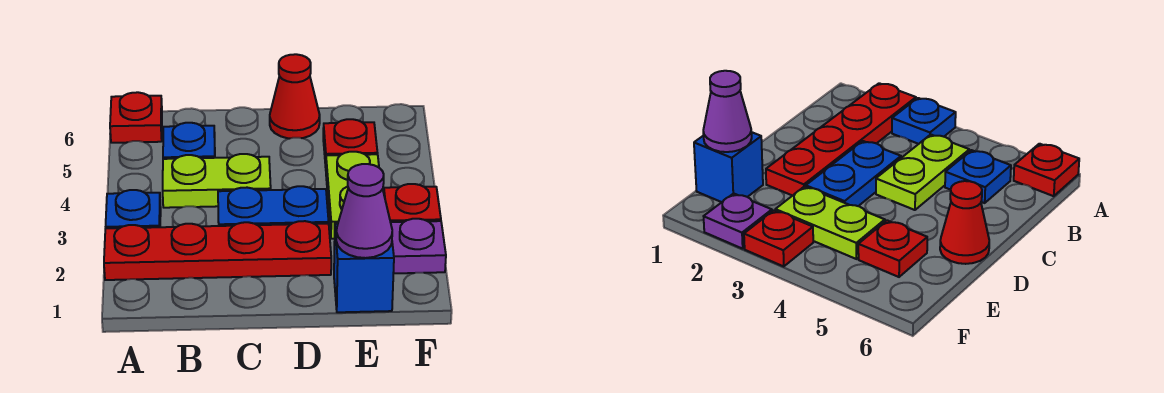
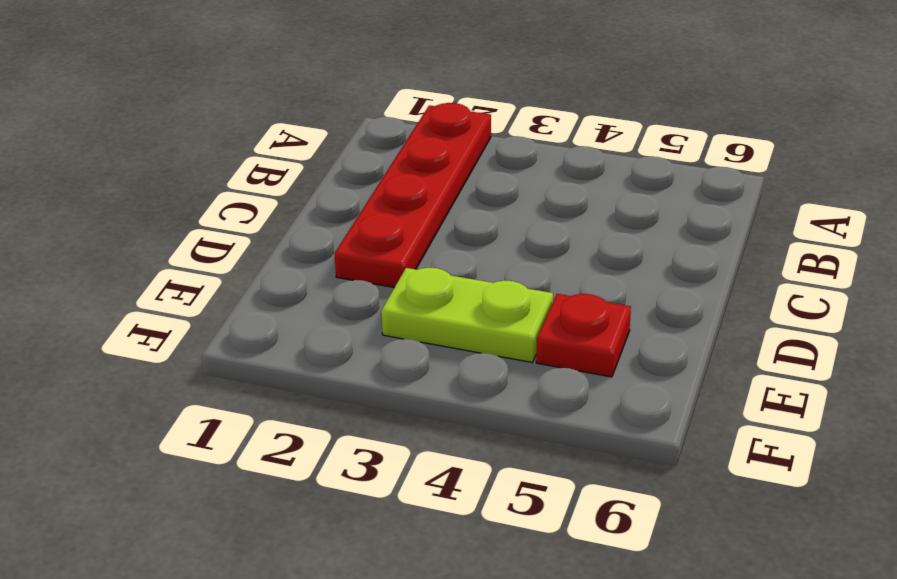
none -> blue 1x1 plate [106,190,161,228]
none -> red 1x1 plate [110,92,162,143]
none -> lime 1x2 plate [163,154,271,208]

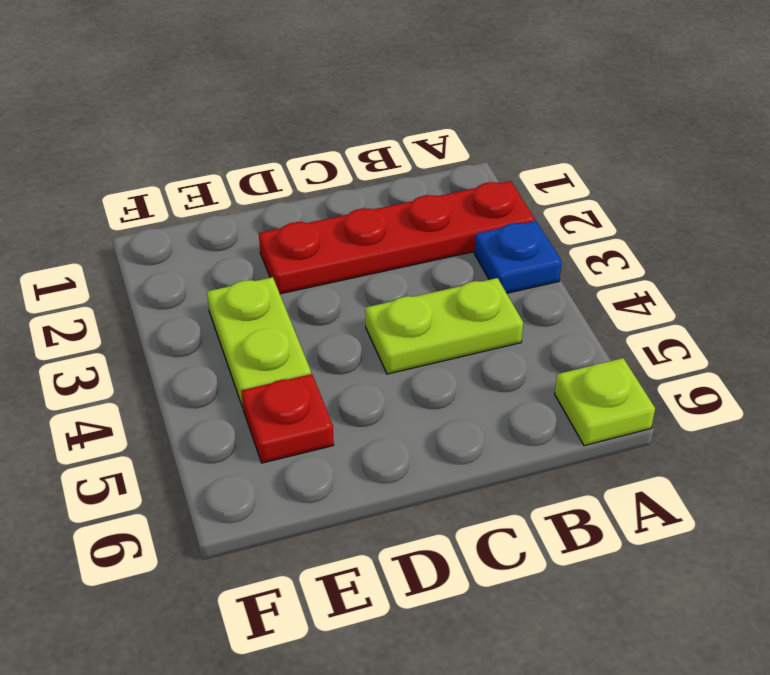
lime 1x1 plate [555,358,655,446] -> red 1x1 plate [110,92,162,143]
none -> blue 1x1 plate [163,123,215,159]
none -> blue 1x2 plate [218,186,329,226]
none -> red 1x1 cone [270,54,320,139]

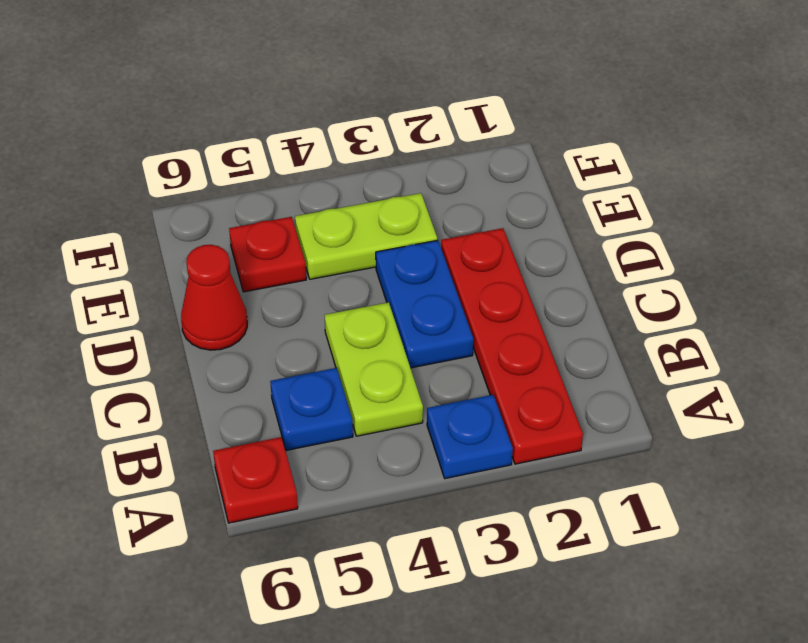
none -> blue 1x1 brick [334,224,394,312]
none -> purple 1x1 plate [391,219,446,273]
none -> red 1x1 plate [384,184,441,222]

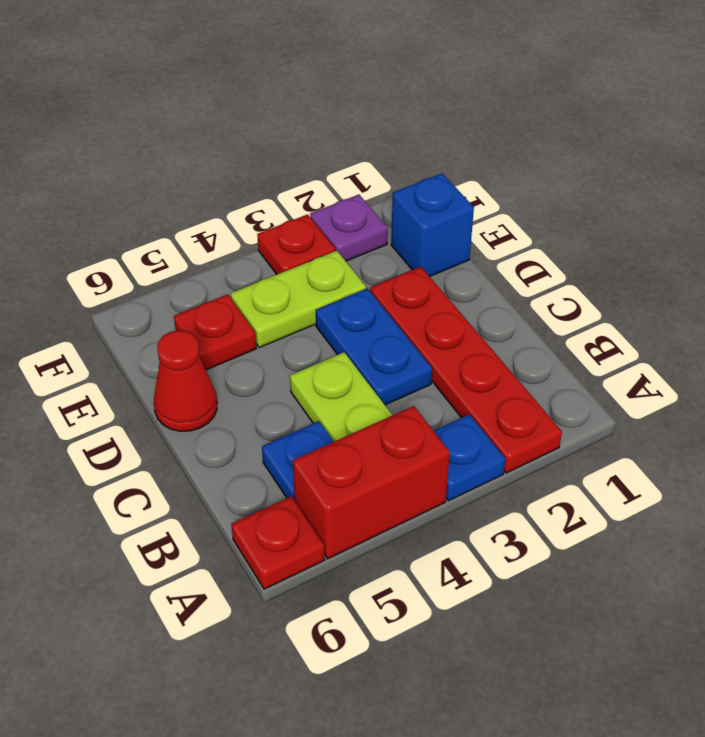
red 1x2 brick [293,406,450,559] -> none
none -> purple 1x1 cone [336,164,392,258]

